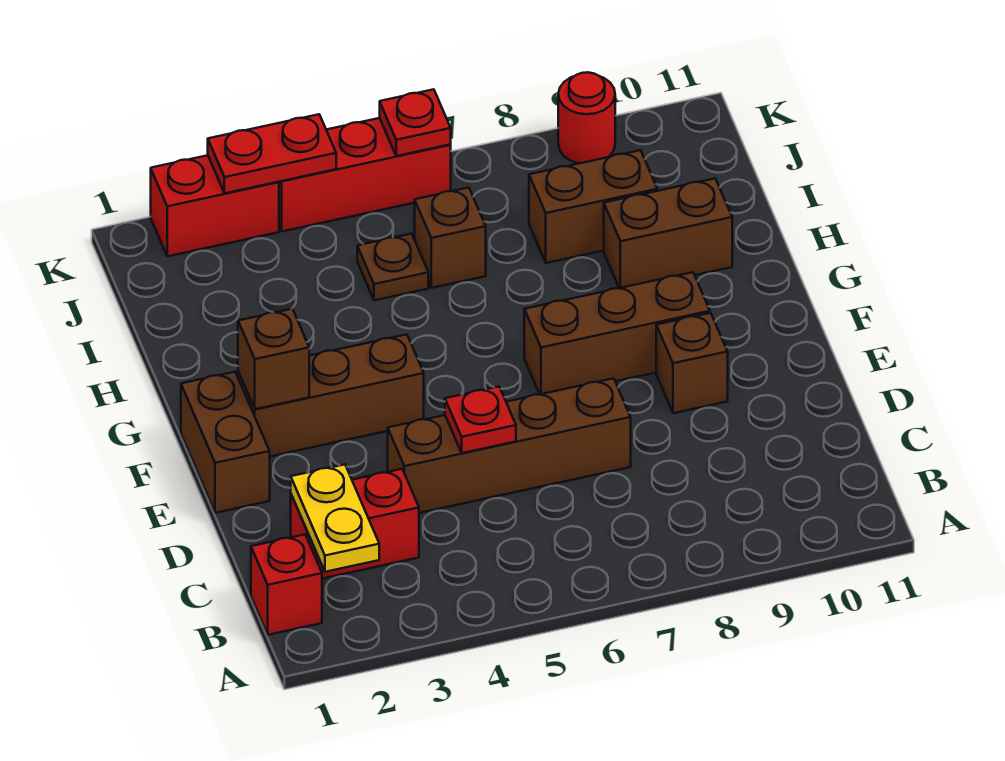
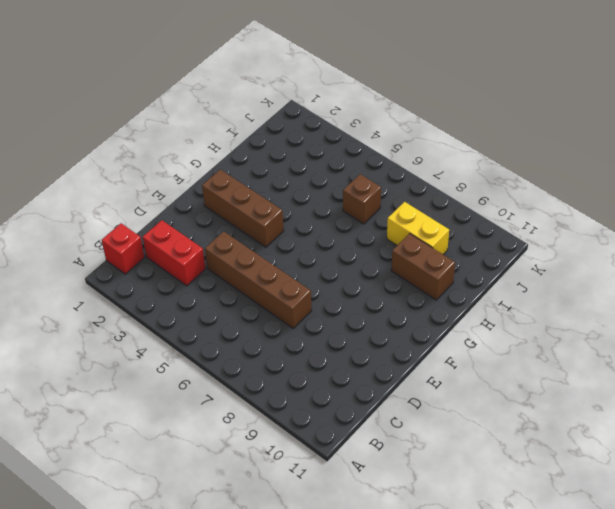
yellow 1x2 brick [387,202,449,254] -> brown 1x2 brick [529,150,657,263]
none -> brown 1x2 brick [181,372,270,513]
none -> brown 1x1 brick [656,313,728,413]
none -> brown 1x3 brick [524,272,710,394]

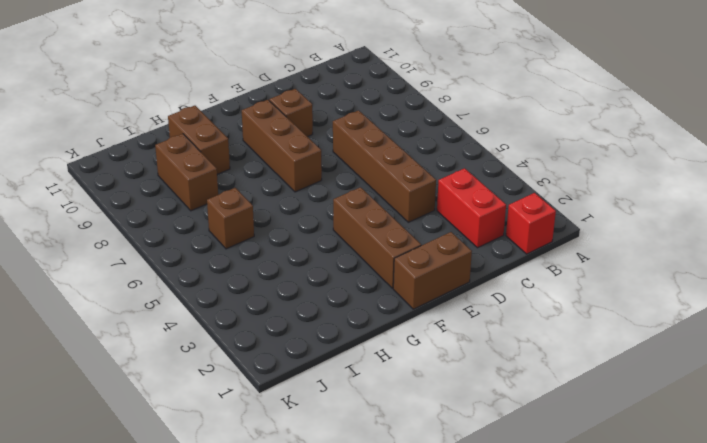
none -> brown 1x1 plate [357,234,428,300]
none -> red 1x2 brick [151,155,279,256]
none -> red 1x3 brick [279,118,451,231]

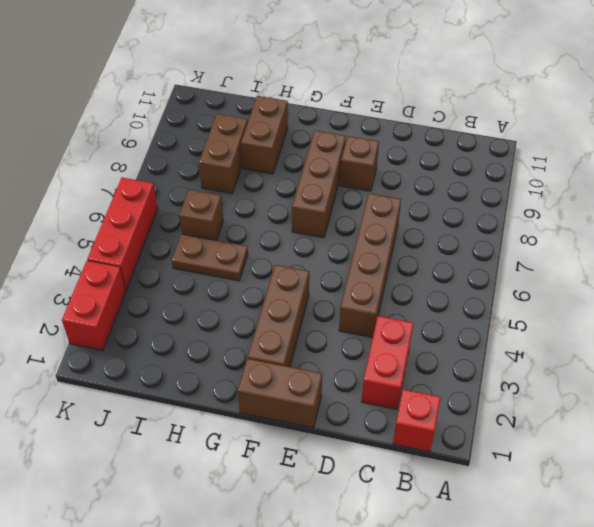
brown 1x2 plate [172,234,248,281] -> brown 1x1 plate [357,234,428,300]
none -> red 1x1 round brick [558,72,615,163]
none -> yellow 1x2 plate [291,465,379,572]
none -> red 1x1 plate [445,387,516,453]

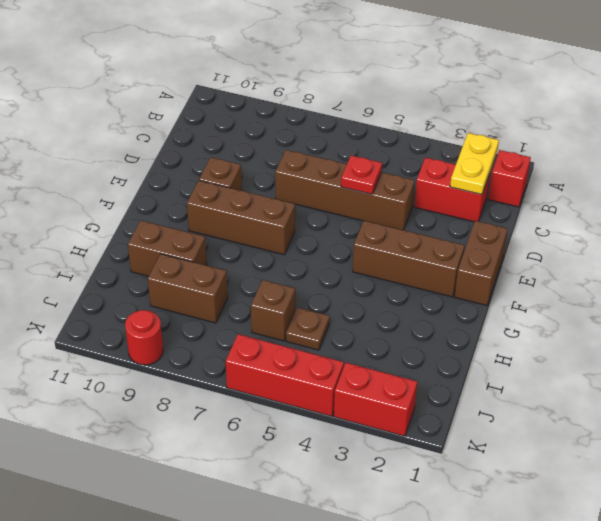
none -> brown 1x1 brick [238,309,309,409]
none -> red 1x2 plate [208,114,336,193]
none -> red 1x1 plate [380,89,451,156]

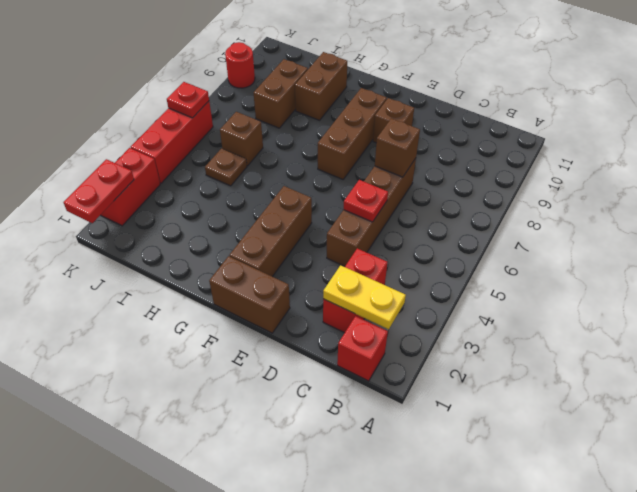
brown 1x1 brick [375,118,420,177] -> brown 1x1 brick moved to [238,309,309,409]
red 1x2 plate [64,159,134,223] -> red 1x2 plate moved to [208,114,336,193]

